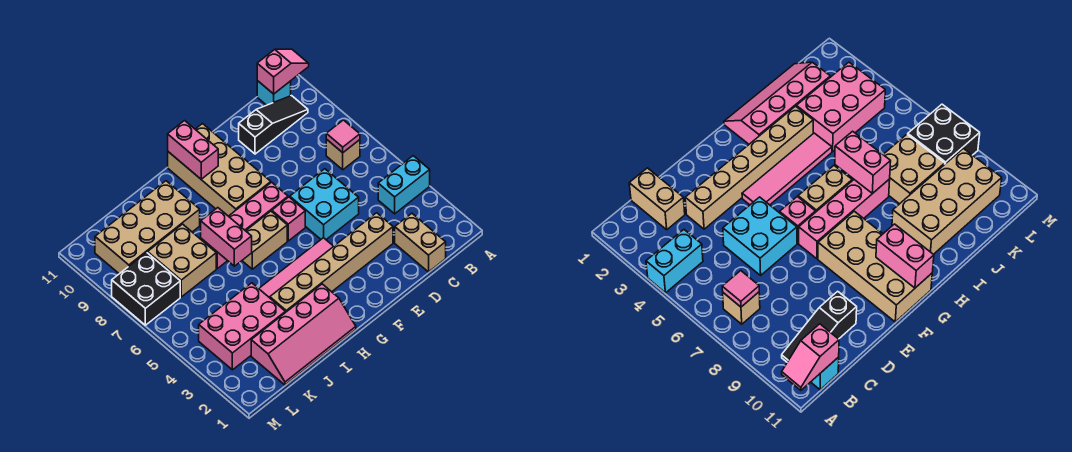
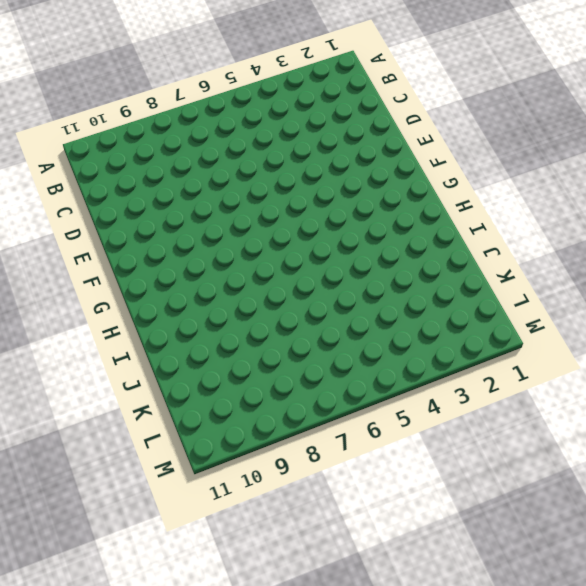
none -> cyan 1x2 brick [378,156,430,214]
none -> tan 1x1 brick [326,139,360,170]
none -> black 1x3 slope [239,96,308,154]

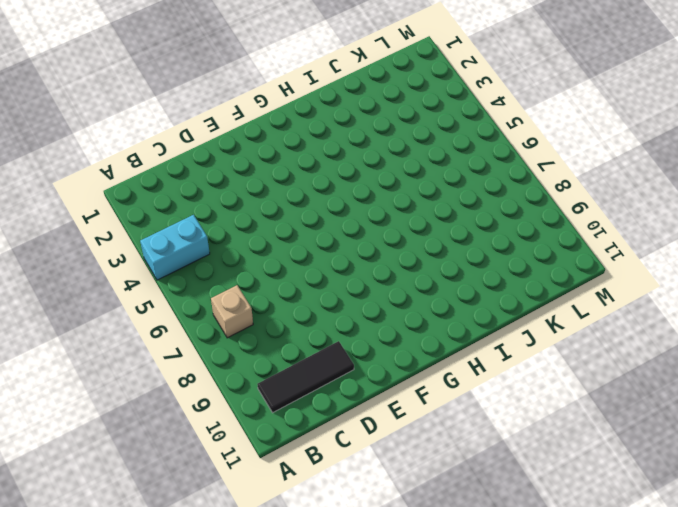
black 1x3 tile [257,341,354,413] -> black 1x3 slope [239,96,308,154]
none -> cyan 1x1 brick [257,81,291,105]
none -> tan 1x2 brick [395,213,446,272]
none -> tan 1x6 brick [270,213,393,313]

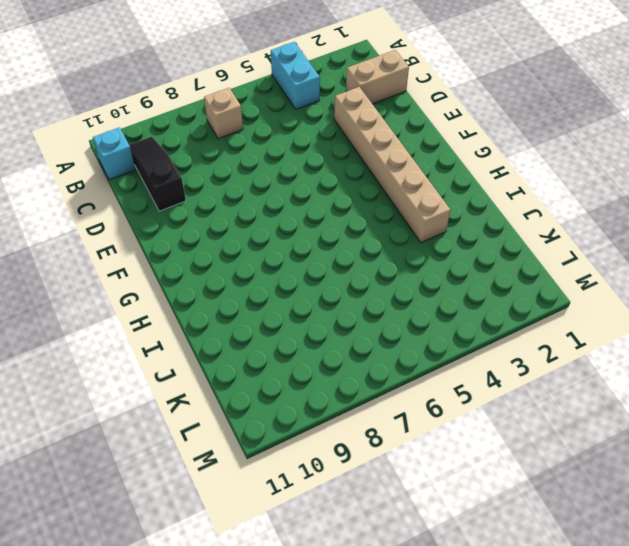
none -> cyan 2x2 brick [290,169,359,239]
none -> pink 1x4 tile [259,238,334,298]
none -> pink 1x1 brick [272,197,305,241]

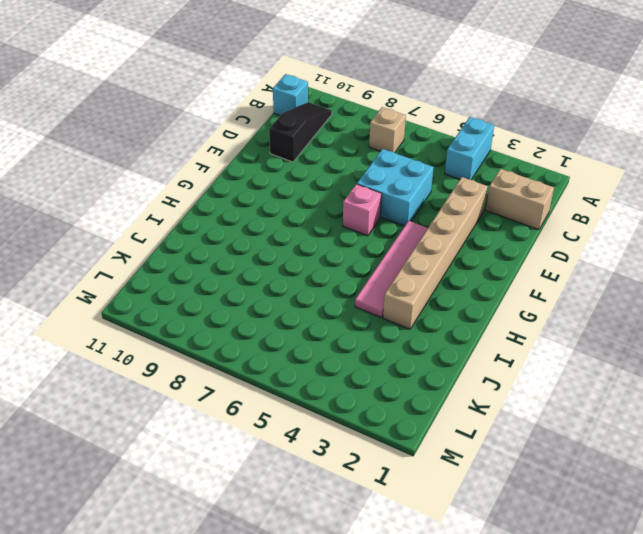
none -> pink 1x4 brick [201,182,288,269]
none -> tan 2x4 brick [168,124,271,216]
none -> tan 1x2 brick [242,211,287,269]

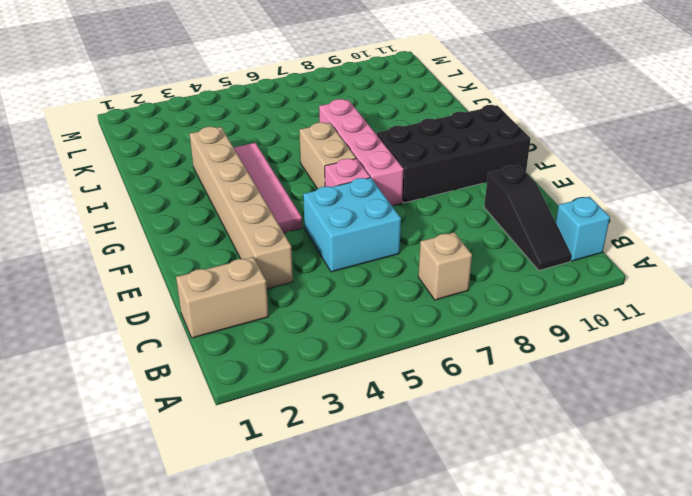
black 2x4 brick [377,105,531,203] -> tan 2x4 brick [168,124,271,216]
none -> cyan 1x2 brick [378,156,430,214]
none -> pink 2x4 slope [251,284,356,385]
none -> tan 2x4 brick [95,181,200,274]

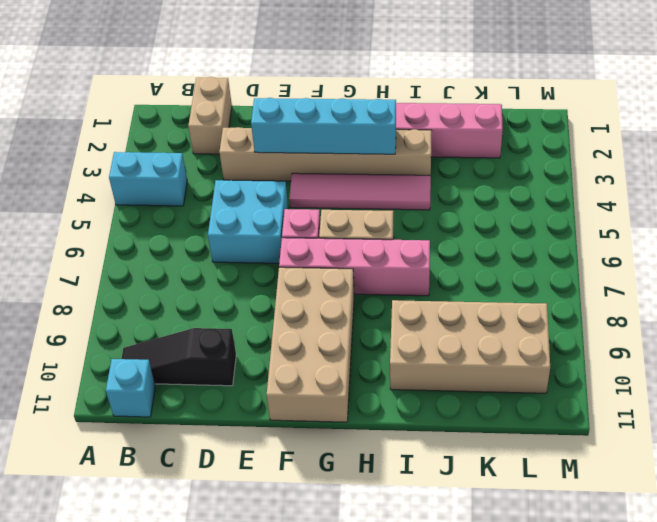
cyan 1x4 brick [251,98,396,154] -> none
none -> tan 1x1 brick [326,139,360,170]
none -> pink 2x3 brick [199,283,285,370]
none -> tan 2x2 brick [148,224,216,297]

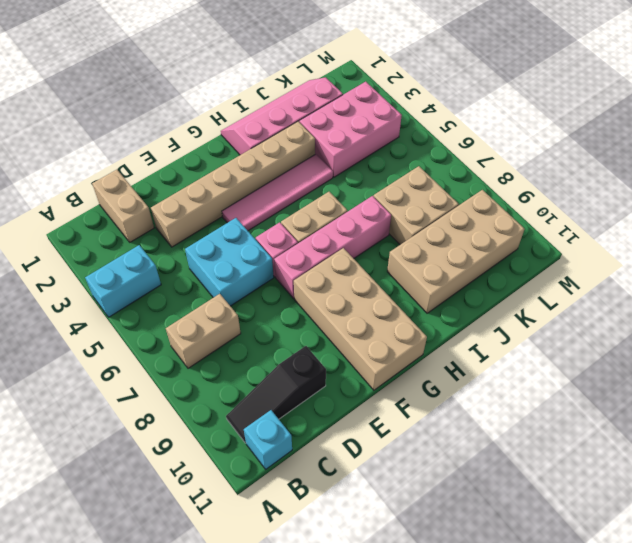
tan 1x2 brick [166,294,241,368] -> tan 1x1 brick [326,139,360,170]
none -> black 2x2 brick [112,252,180,325]
none -> pink 1x2 slope [257,49,309,94]
none -> pink 1x1 tile [326,120,360,153]

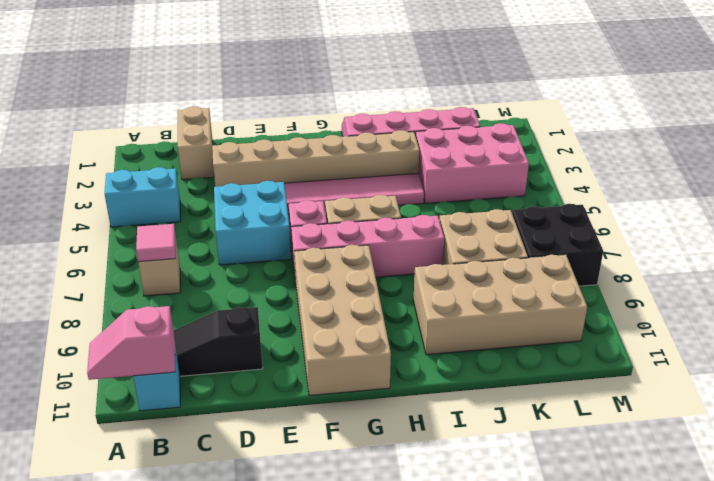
none -> pink 1x2 brick [168,121,218,179]
none -> pink 1x2 brick [201,208,252,266]

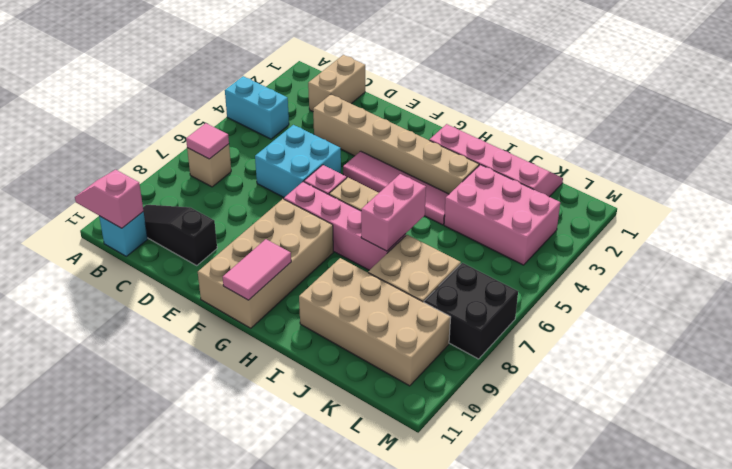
pink 1x2 tile [223,239,291,300] -> pink 1x2 brick [168,121,218,179]

